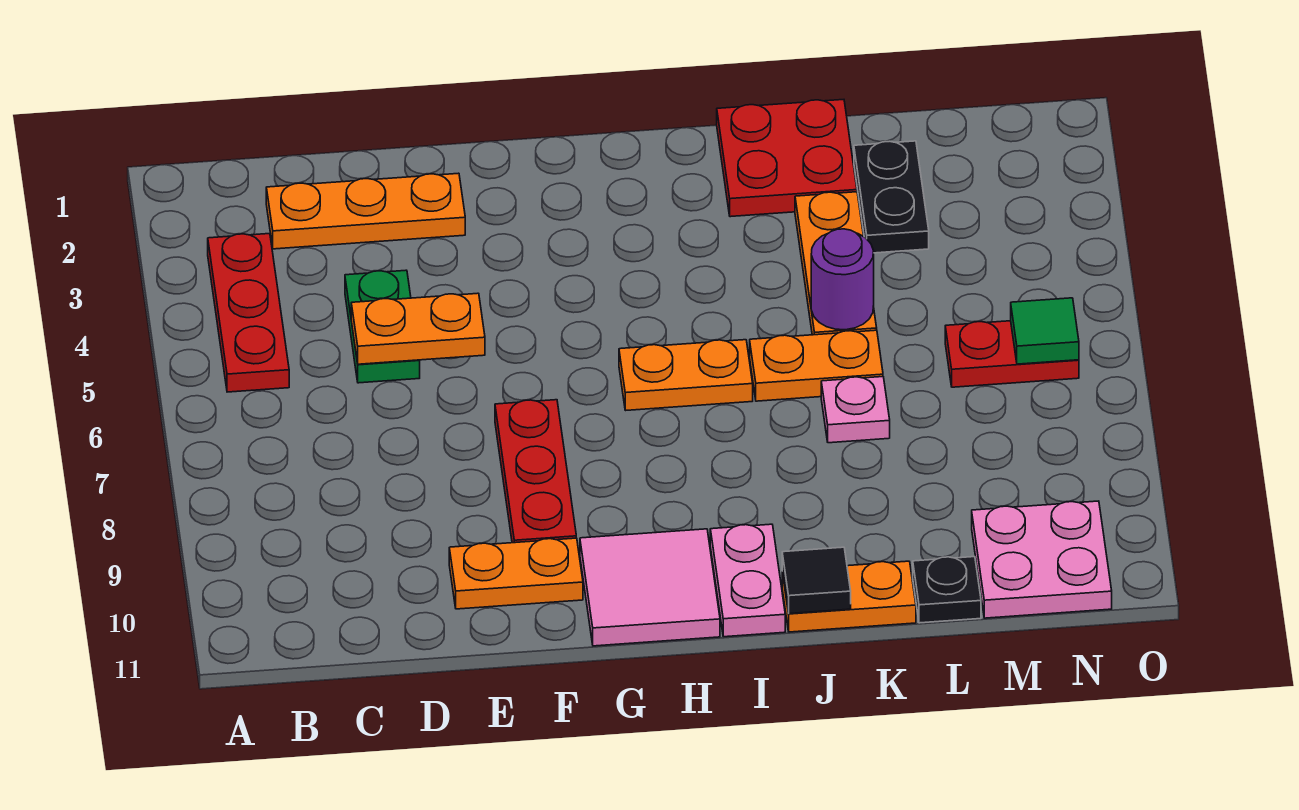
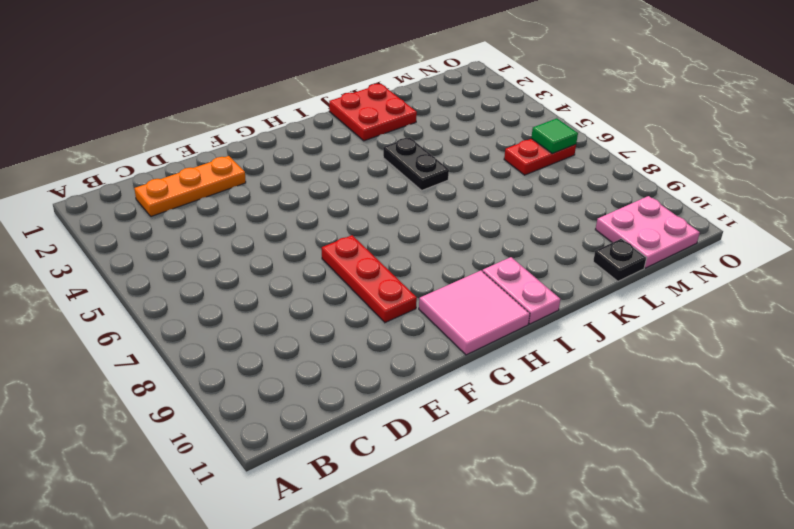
black 1x2 plate [383,137,449,190] -> black 1x2 plate moved to [854,141,929,253]
none -> red 1x3 plate [208,234,289,392]
none -> green 1x2 plate [345,270,420,383]
none -> orange 1x2 plate [449,538,583,609]

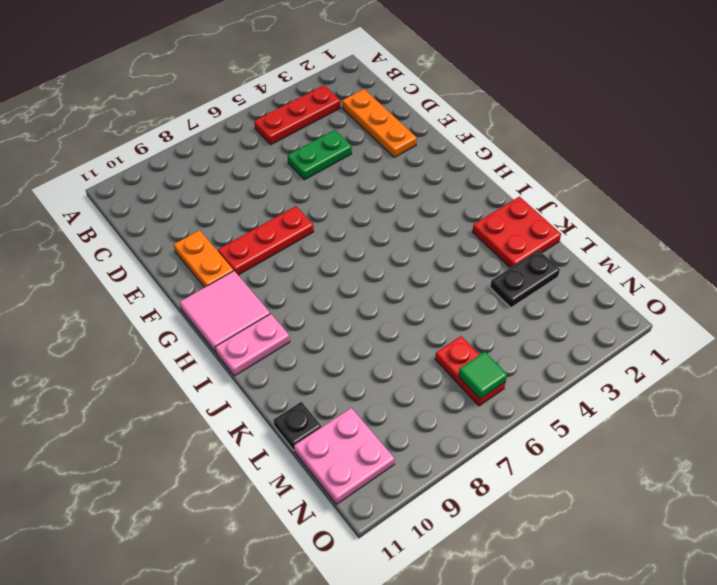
none -> orange 1x2 plate [619,340,753,410]
none -> orange 1x2 plate [750,330,883,401]
none -> orange 1x2 plate [782,561,916,632]

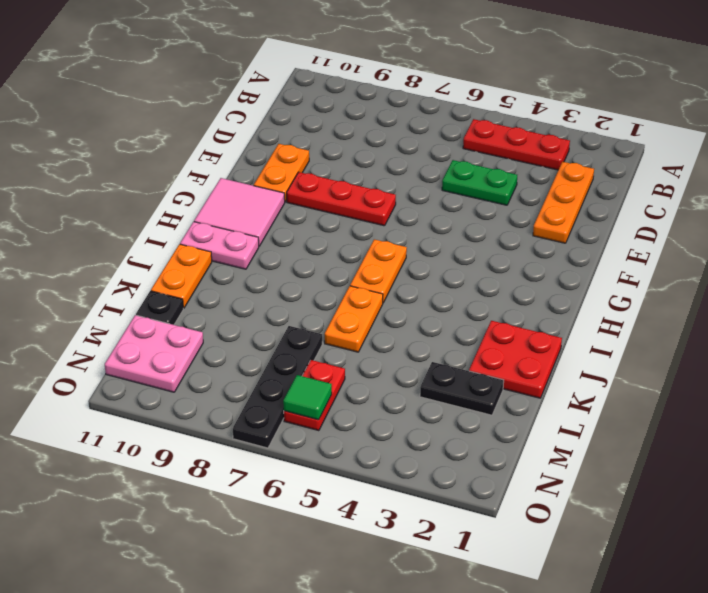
black 1x4 plate [233,326,322,448] -> none
none -> orange 1x3 plate [795,192,877,335]
none -> pink 1x1 plate [821,377,890,443]
none -> orange 1x2 plate [351,293,485,364]

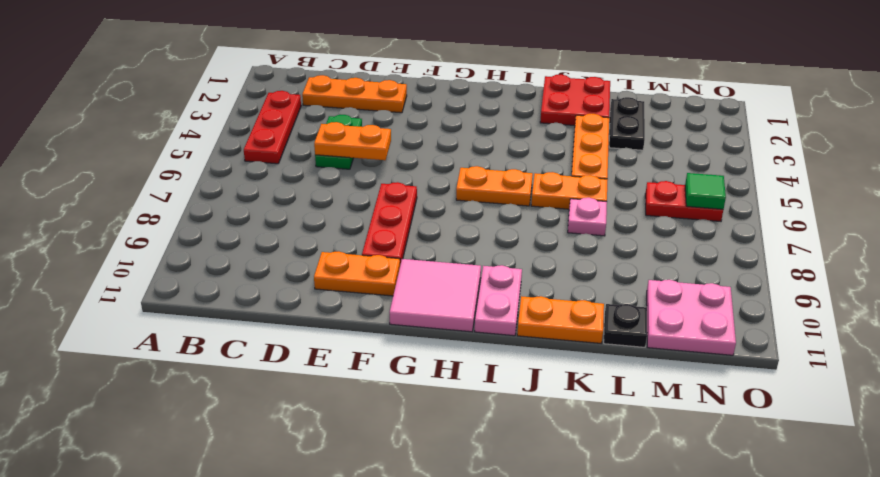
none -> black 1x1 tile [782,547,851,614]
none -> purple 1x1 round brick [811,229,874,330]

